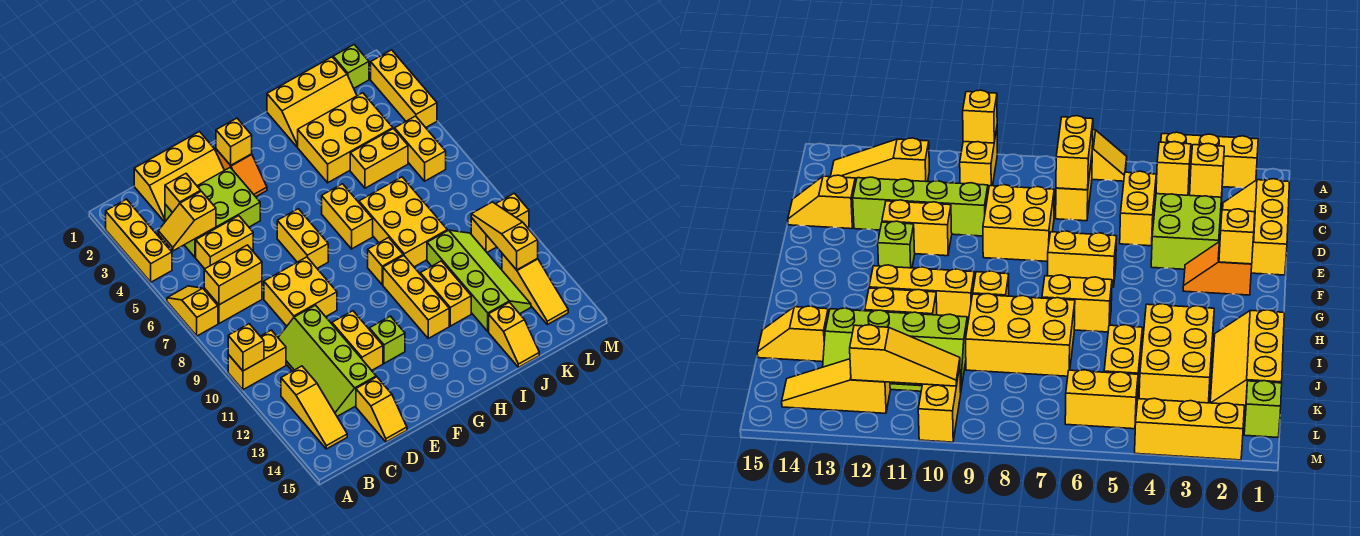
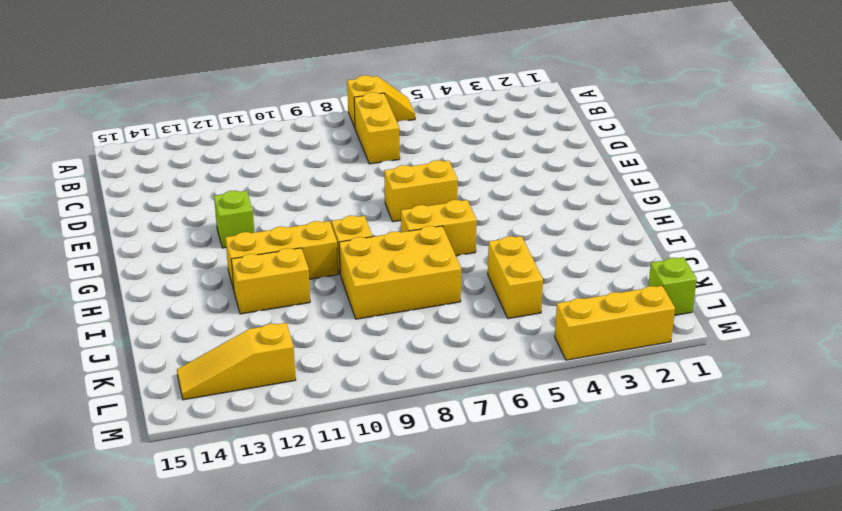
none -> yellow 1x3 brick [106,199,172,282]
none -> yellow 1x2 brick [228,330,286,390]
none -> yellow 1x3 slope [281,366,347,449]
none -> yellow 2x3 slope [134,132,224,222]

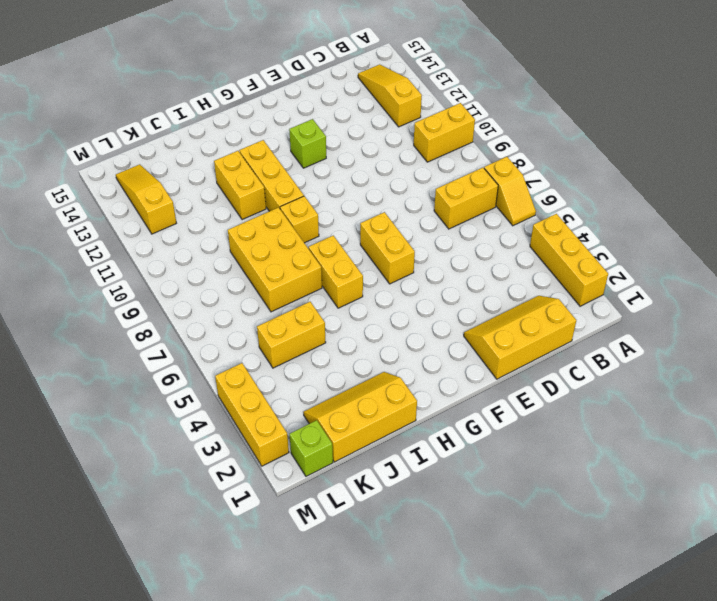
none -> lime 2x3 brick [165,168,260,257]
none -> yellow 1x2 brick [196,216,253,269]
none -> lime 2x4 slope [278,305,376,416]
none -> yellow 2x2 brick [264,257,337,326]

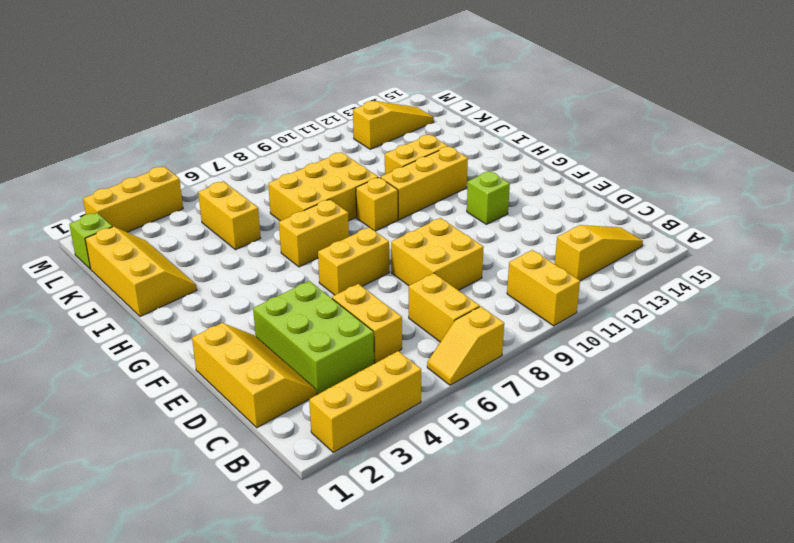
none -> lime 2x4 slope [278,305,376,416]
none -> yellow 1x2 slope [356,377,407,442]
none -> yellow 1x2 brick [332,311,383,370]
none -> orange 1x2 slope [216,149,267,197]

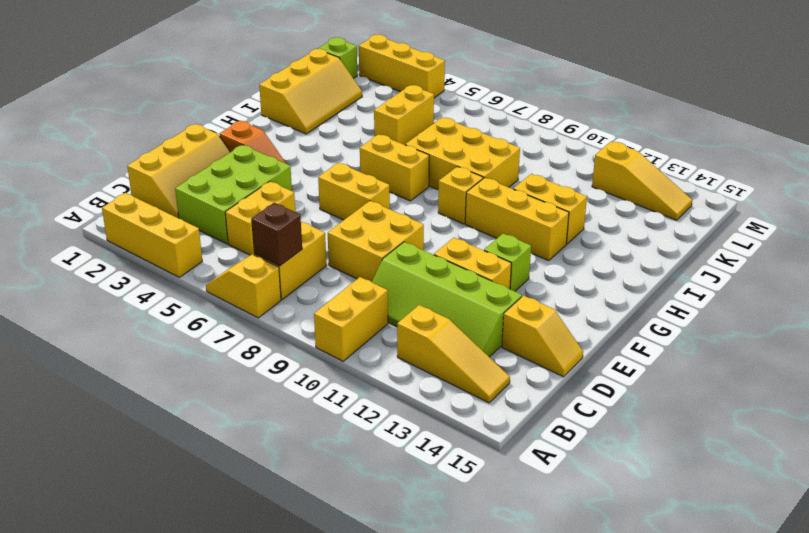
brown 1x1 brick [251,203,302,266] -> yellow 1x2 brick [204,245,262,305]
none -> yellow 2x3 brick [298,93,393,183]
none -> lime 2x4 slope [427,230,531,331]
none -> yellow 1x2 slope [489,302,539,367]
none -> yellow 1x2 brick [395,116,446,181]

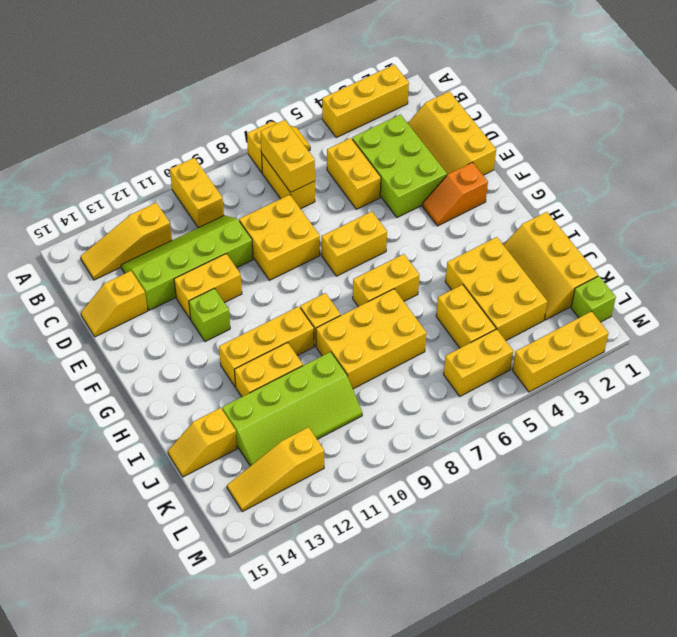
none -> yellow 1x2 brick [471,193,529,252]
none -> yellow 1x1 brick [228,324,264,371]
none -> yellow 1x2 slope [158,191,216,251]
none -> yellow 1x1 brick [165,174,201,212]

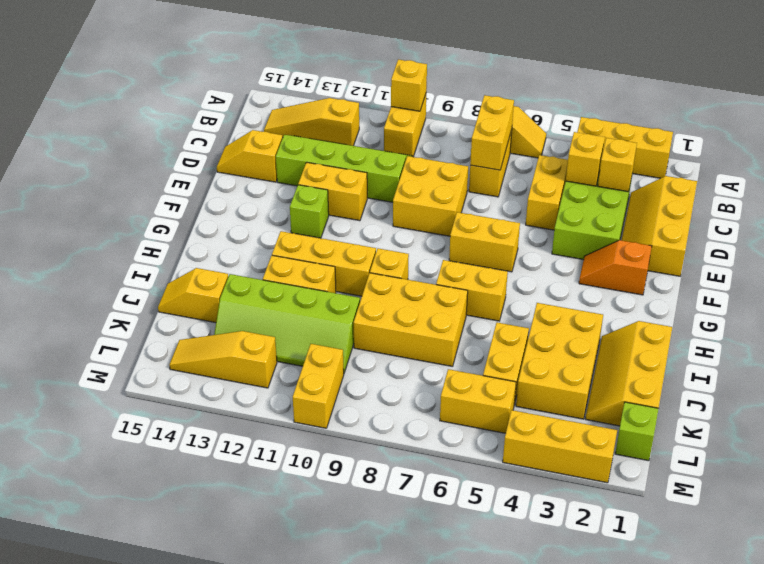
none -> yellow 1x1 brick [216,118,252,165]
none -> yellow 1x3 slope [471,202,538,270]

